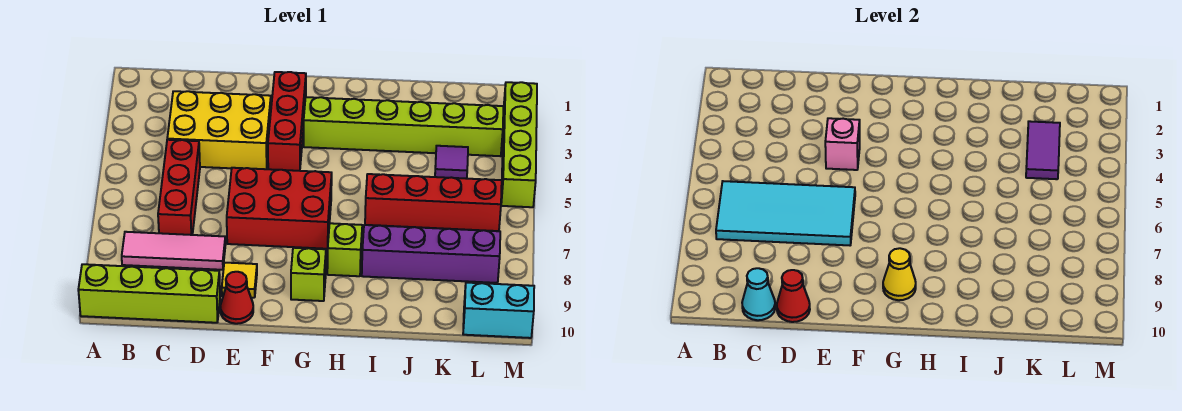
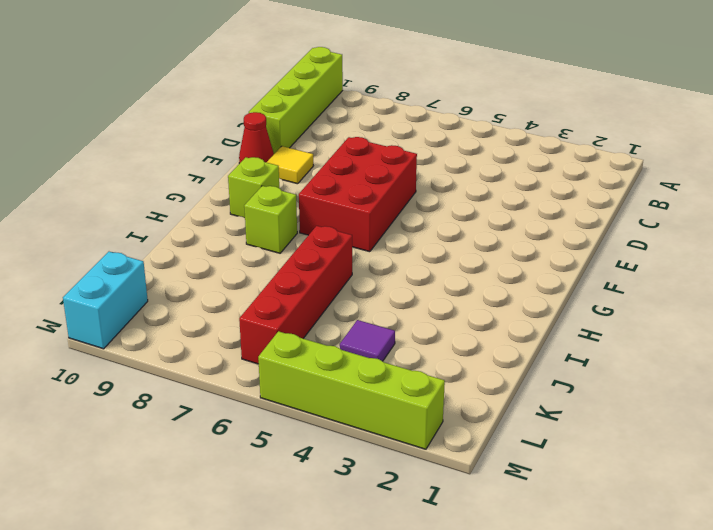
none -> pink 1x3 tile [122,232,225,270]
none -> yellow 2x3 brick [167,91,271,169]
none -> red 1x3 brick [158,140,200,235]

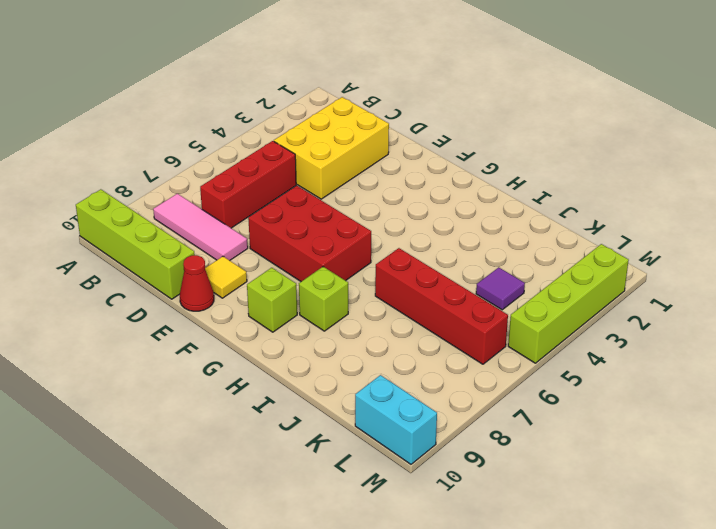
yellow 2x3 brick [274,97,389,199] -> yellow 2x3 brick turned to [167,91,271,169]
none -> red 1x3 brick [268,72,306,171]
none -> lime 1x6 brick [304,97,503,156]
none -> purple 1x4 brick [362,225,500,283]

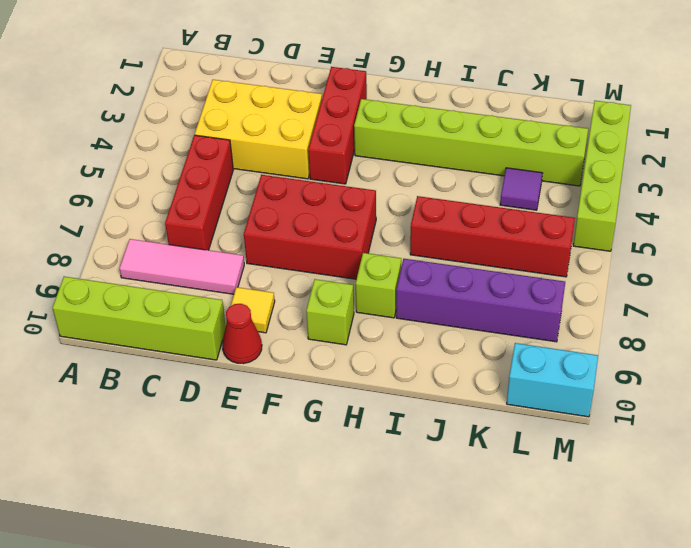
none -> cyan 2x4 tile [716,181,855,245]
none -> cyan 1x1 cone [742,268,775,320]
none -> red 1x1 cone [777,270,810,322]

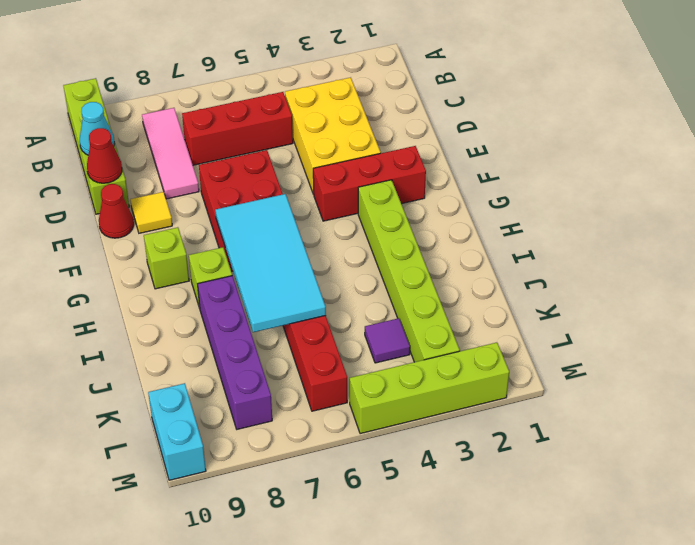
cyan 2x4 tile [215,194,326,332] -> cyan 2x4 tile moved to [716,181,855,245]
none -> pink 1x1 brick [825,118,860,170]
none -> yellow 1x1 cone [883,248,916,300]
none -> purple 1x2 tile [1026,121,1060,179]

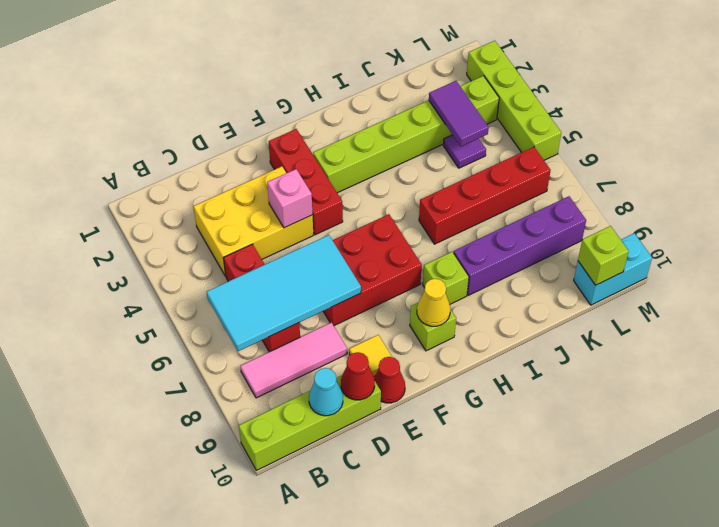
lime 1x1 brick [578,226,629,285] -> none

